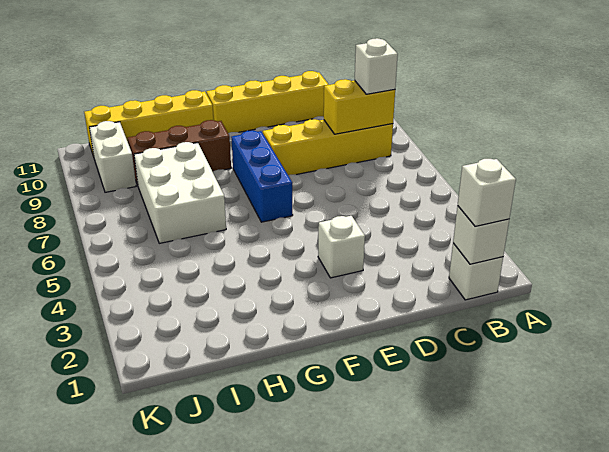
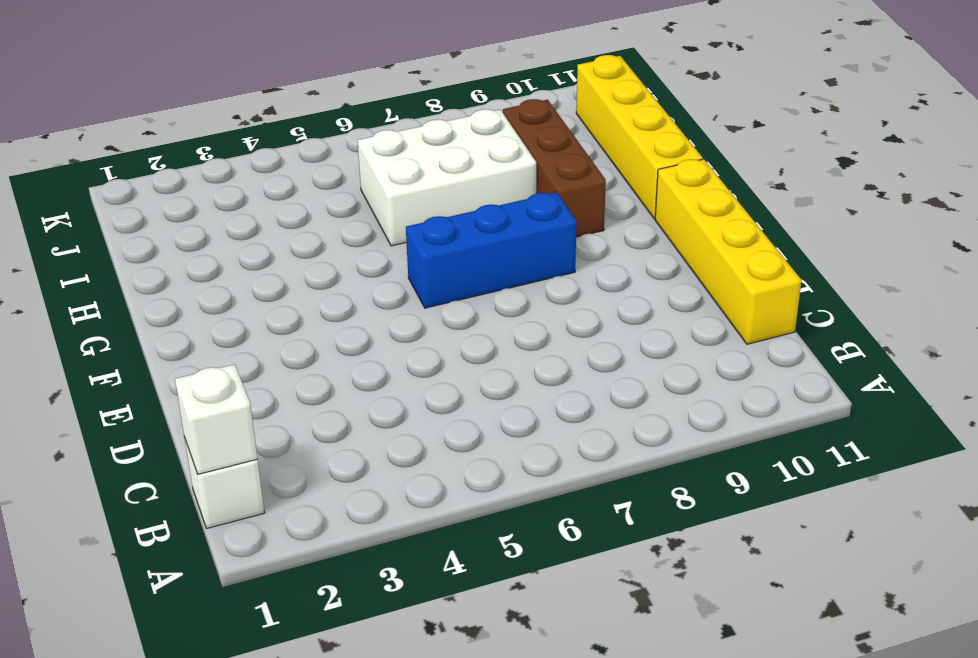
none -> yellow 1x4 brick [263,119,393,175]
none -> white 1x1 brick [318,216,365,278]
none -> white 1x2 brick [89,121,136,192]

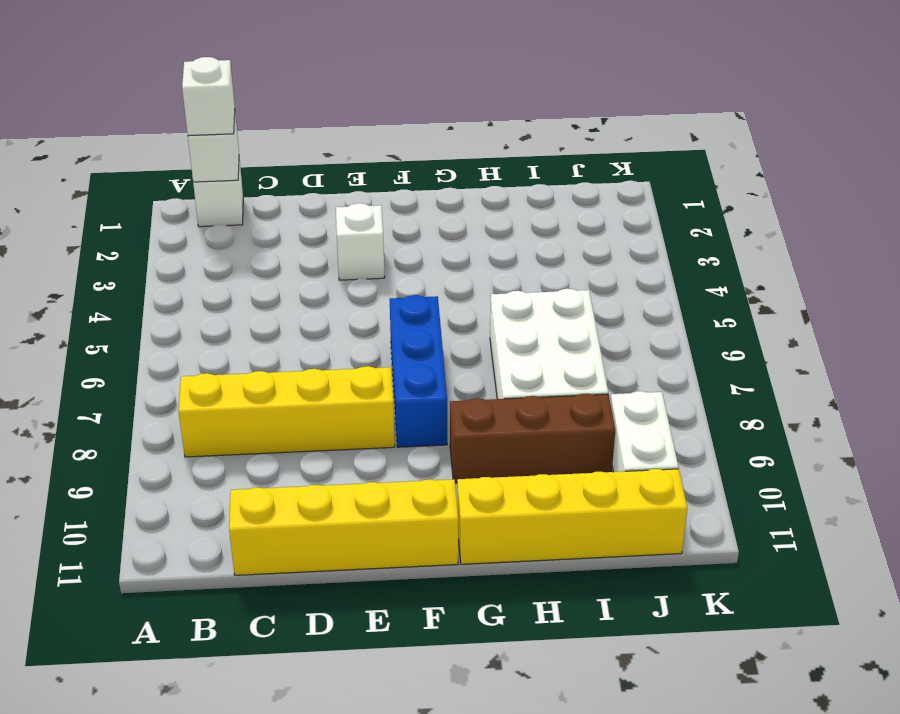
none -> yellow 1x2 brick [324,79,395,134]
none -> white 1x1 brick [355,38,398,94]

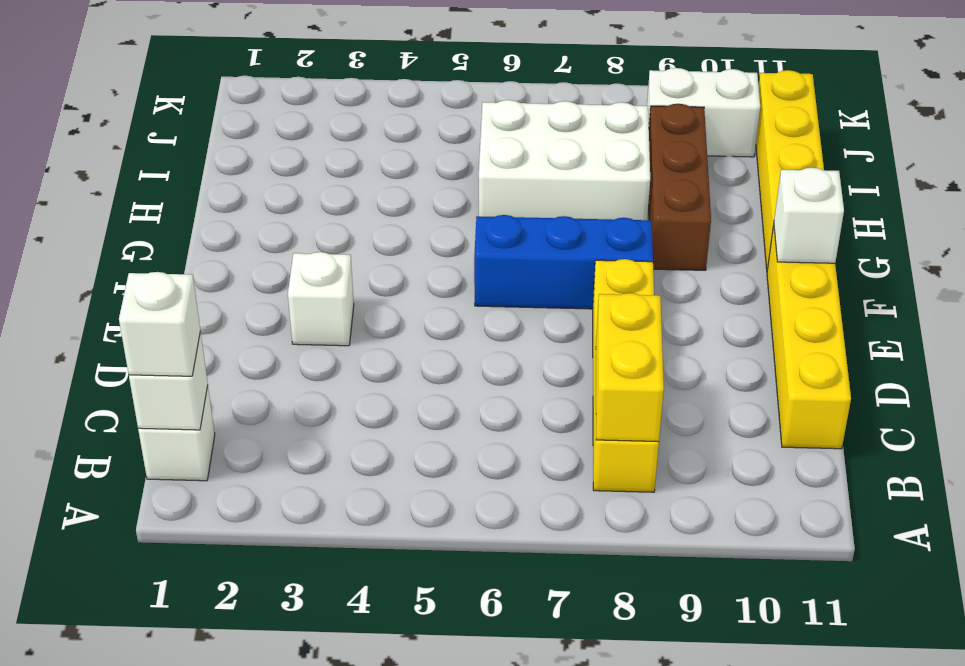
white 1x1 brick [774,168,844,263] -> white 1x1 brick moved to [355,38,398,94]

